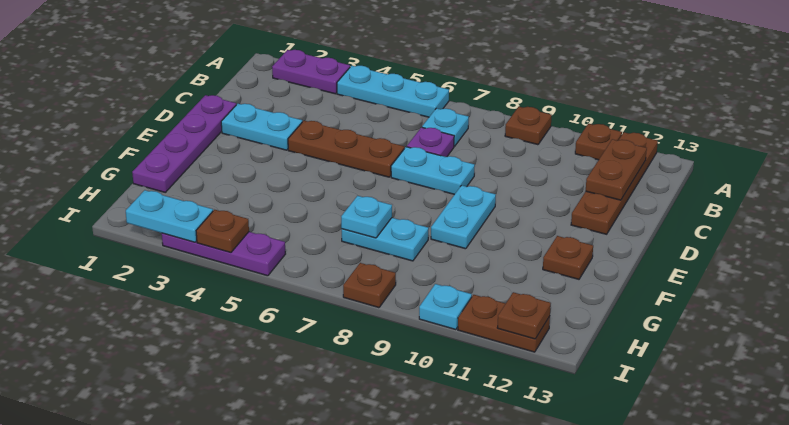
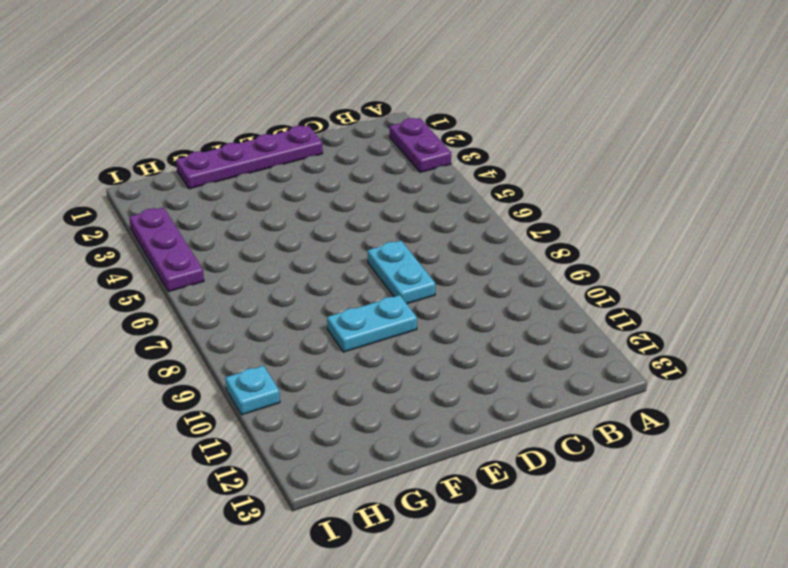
none -> cyan 1x3 plate [337,66,449,117]
none -> brown 1x1 plate [505,107,552,145]
none -> brown 1x1 plate [575,124,622,160]

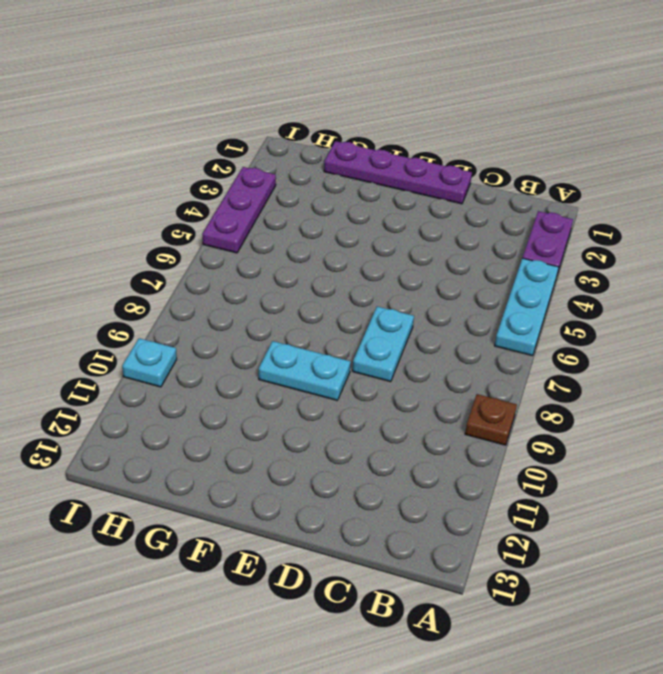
none -> brown 1x1 plate [575,124,622,160]
none -> brown 1x4 plate [571,132,658,234]
none -> cyan 1x1 plate [422,108,469,146]

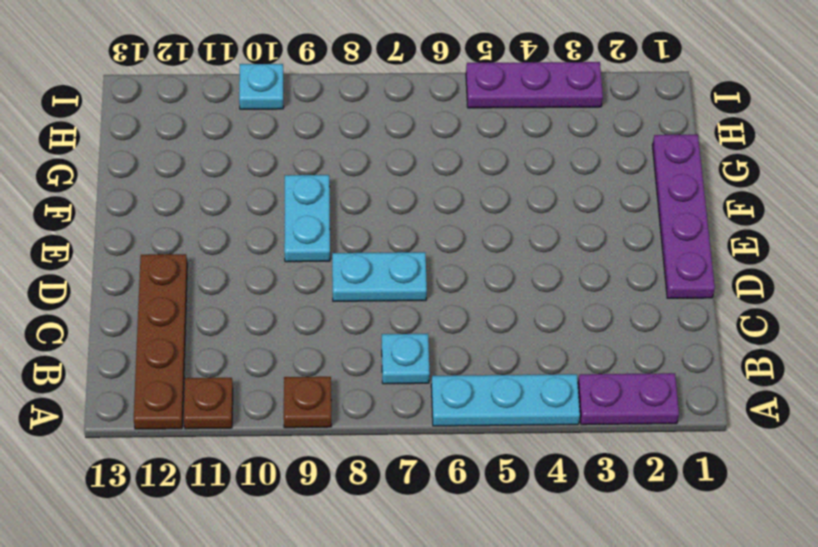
none -> purple 1x1 plate [406,127,454,157]
none -> cyan 1x2 plate [221,104,302,150]
none -> brown 1x3 plate [288,121,404,177]

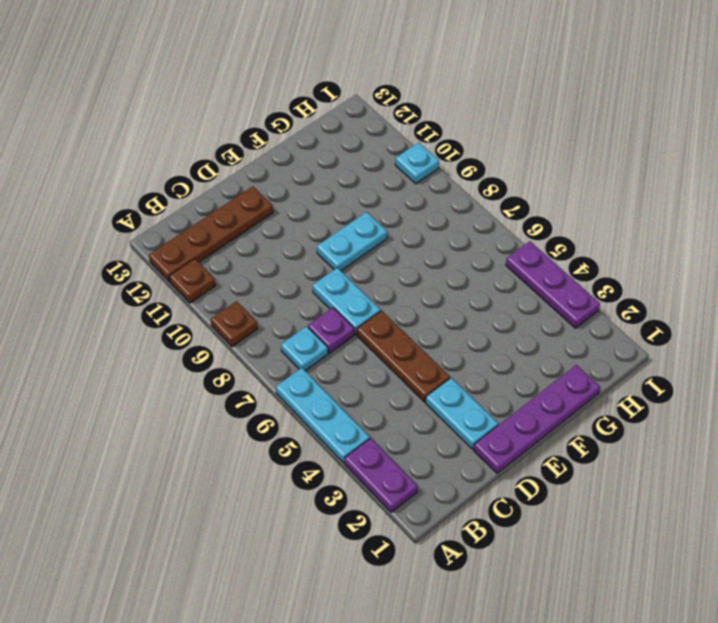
none -> brown 1x1 plate [543,236,593,279]
none -> cyan 1x2 plate [342,218,429,261]
none -> brown 1x1 plate [343,263,396,308]

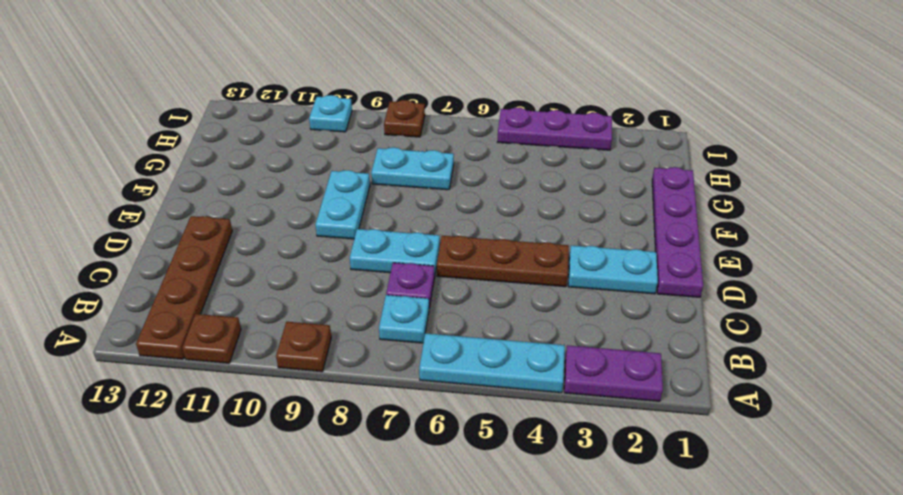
none -> brown 1x1 plate [543,236,593,279]
none -> brown 1x2 plate [458,295,550,352]
none -> brown 1x2 plate [586,139,647,200]

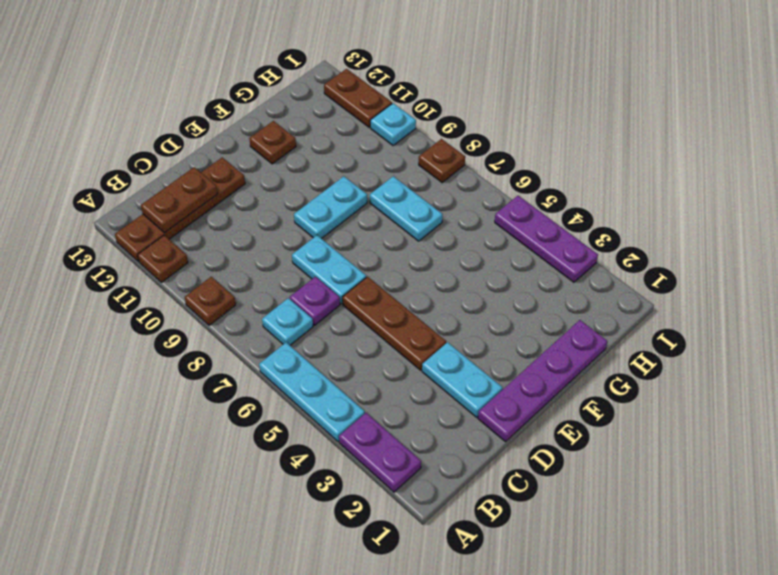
none -> cyan 1x1 plate [341,196,392,238]
none -> cyan 1x2 plate [126,190,213,242]
none -> brown 1x1 plate [196,210,249,252]

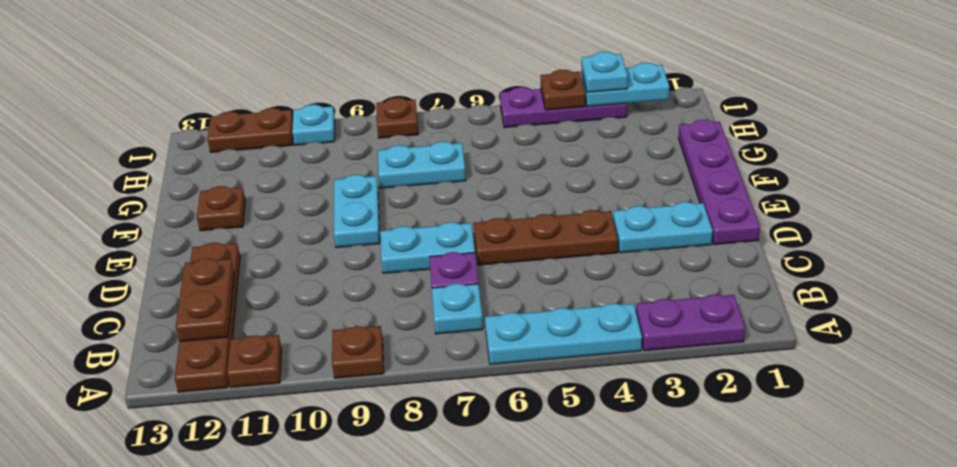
cyan 1x1 plate [582,52,628,92] -> cyan 1x1 plate moved to [341,196,392,238]
none -> brown 1x1 plate [497,292,551,339]

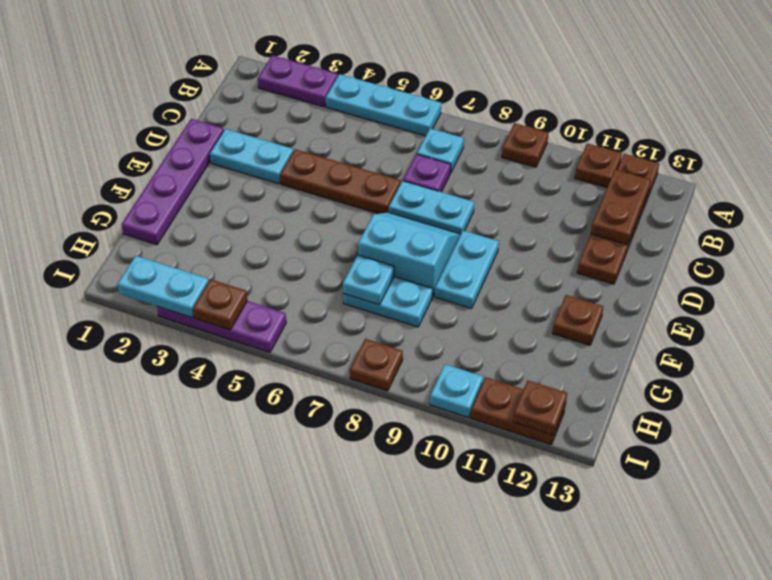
cyan 2x2 slope [358,212,461,297] -> none

